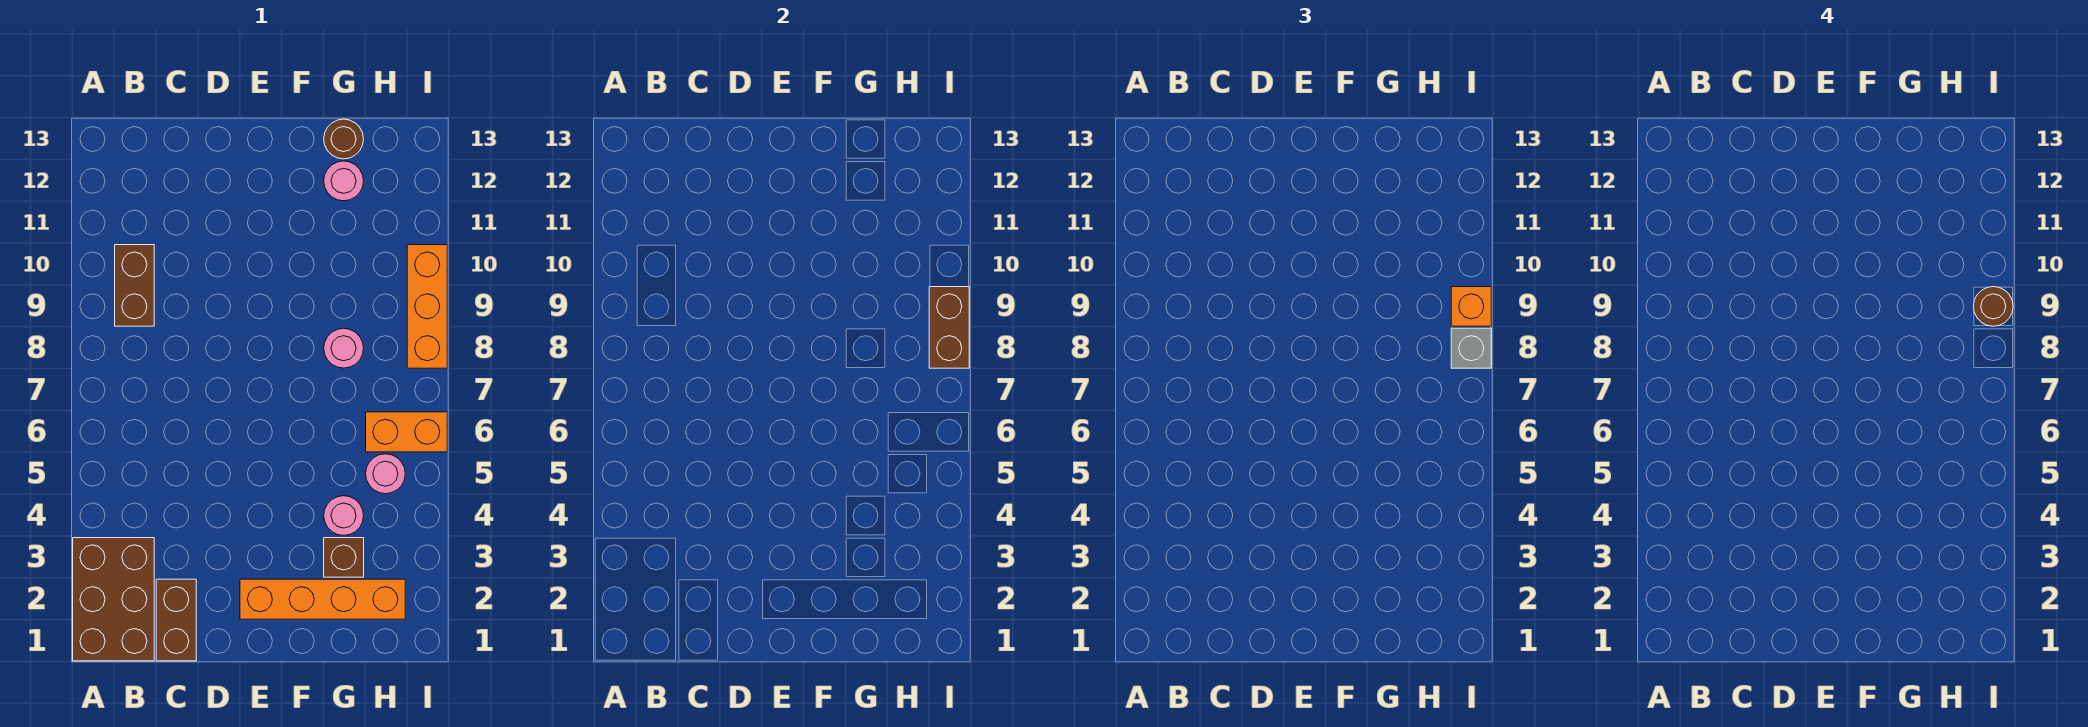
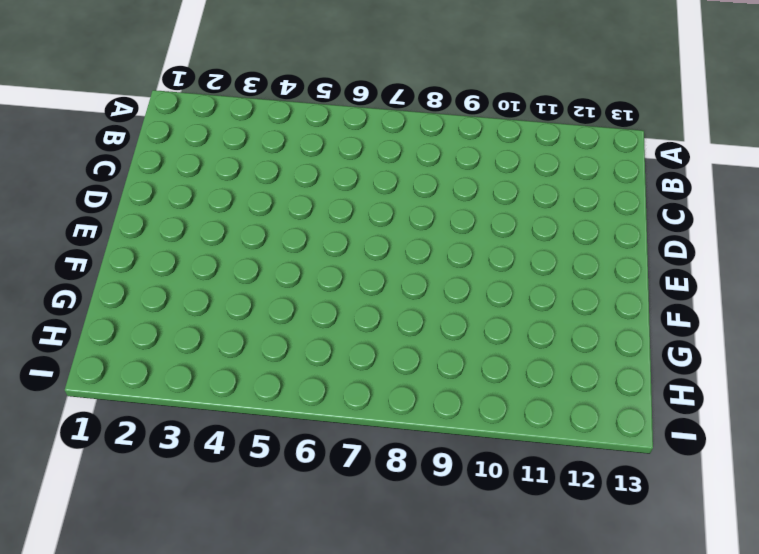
none -> brown 2x3 brick [73,538,154,661]
none -> brown 1x2 brick [115,245,154,326]
none -> brown 1x2 brick [156,579,196,661]

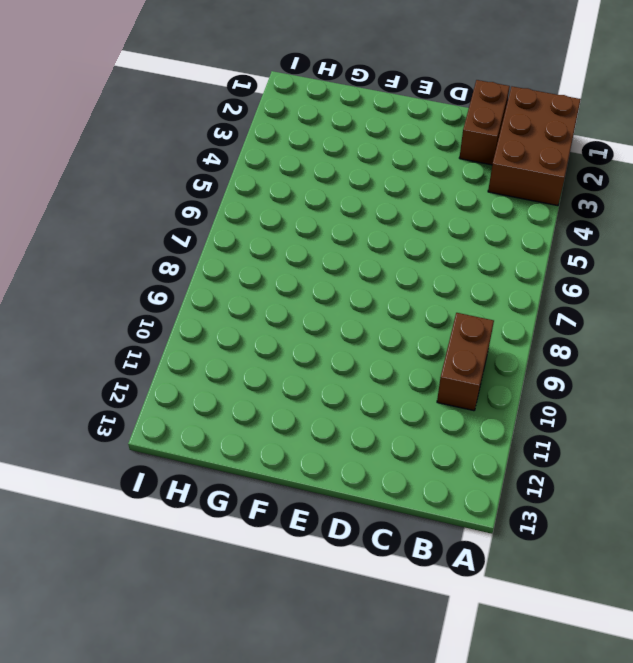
none -> orange 1x4 brick [240,579,405,619]
none -> brown 1x1 brick [324,538,364,577]
none -> pink 1x1 round brick [324,496,364,536]

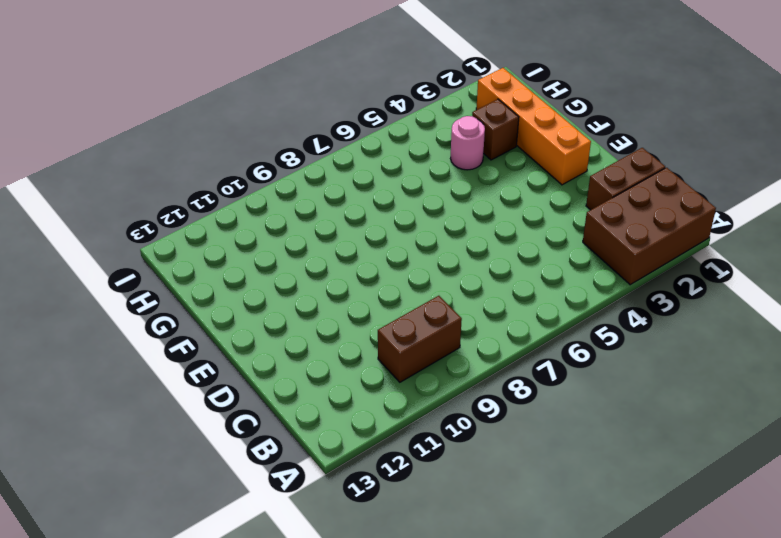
none -> pink 1x1 round brick [324,328,364,368]
none -> pink 1x1 round brick [324,161,363,201]
none -> brown 1x1 round brick [324,119,364,159]

